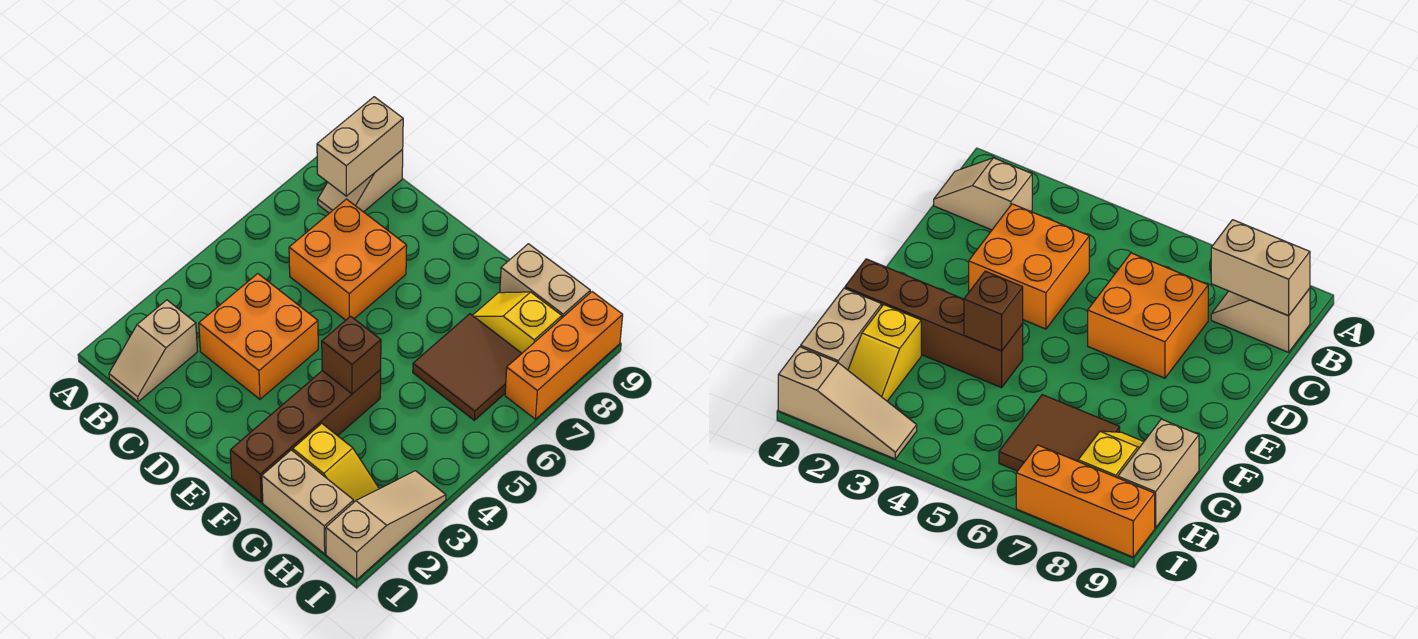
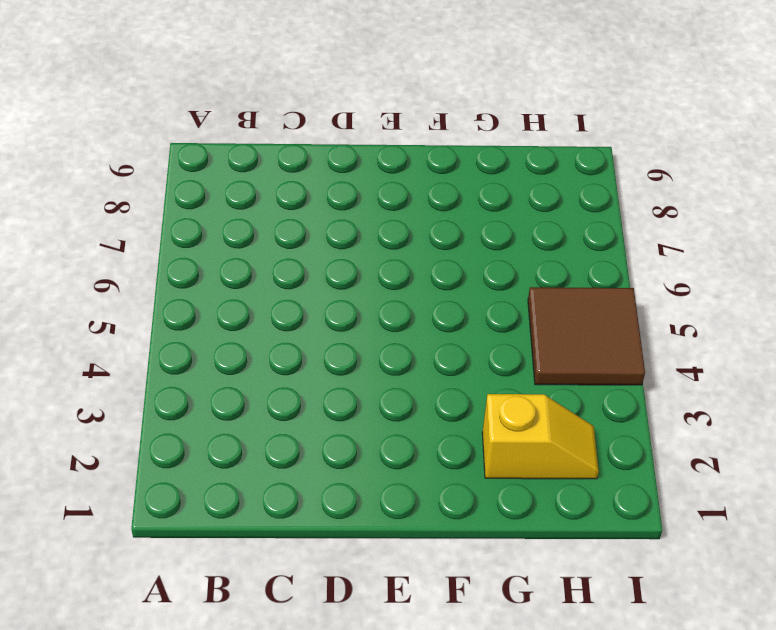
brown 2x2 tile [528,287,645,385] -> brown 2x2 tile moved to [413,314,522,420]
none -> tan 1x2 slope [109,300,198,402]
none -> tan 1x2 slope [318,150,403,213]
none -> orange 2x2 brick [199,274,318,399]

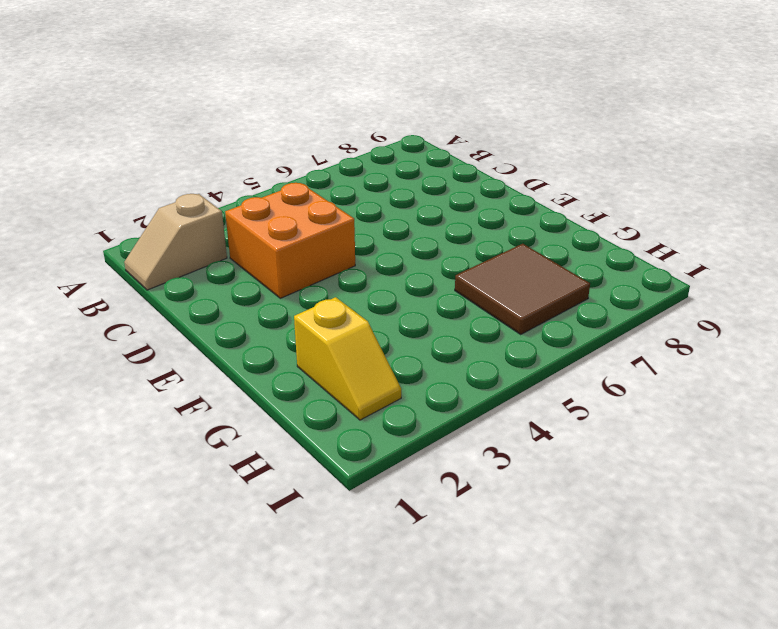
none -> tan 1x2 slope [318,150,403,213]
none -> orange 2x2 brick [289,199,407,320]
none -> brown 1x4 brick [230,370,381,502]

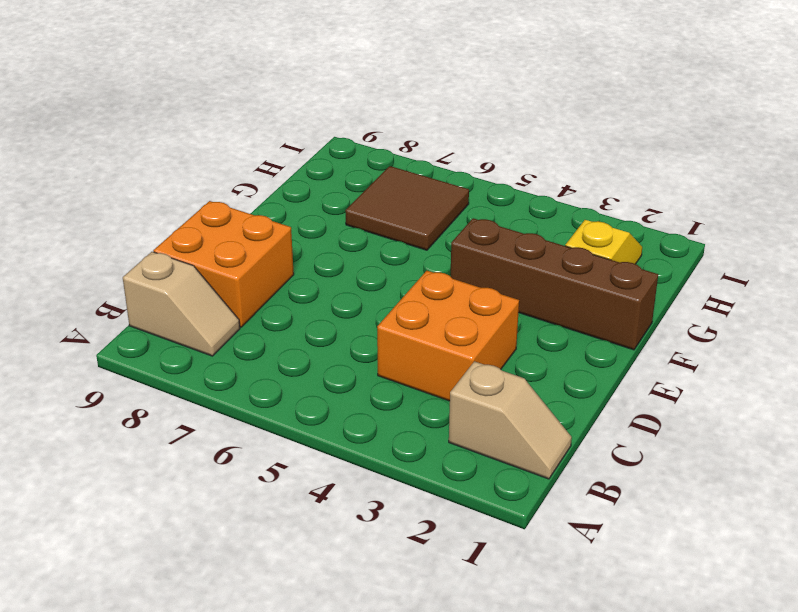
orange 2x2 brick [153,201,294,327] -> orange 2x2 brick moved to [289,199,407,320]
none -> tan 1x2 brick [262,450,354,554]
none -> yellow 1x2 slope [472,292,562,353]
none -> tan 1x2 brick [500,244,590,318]

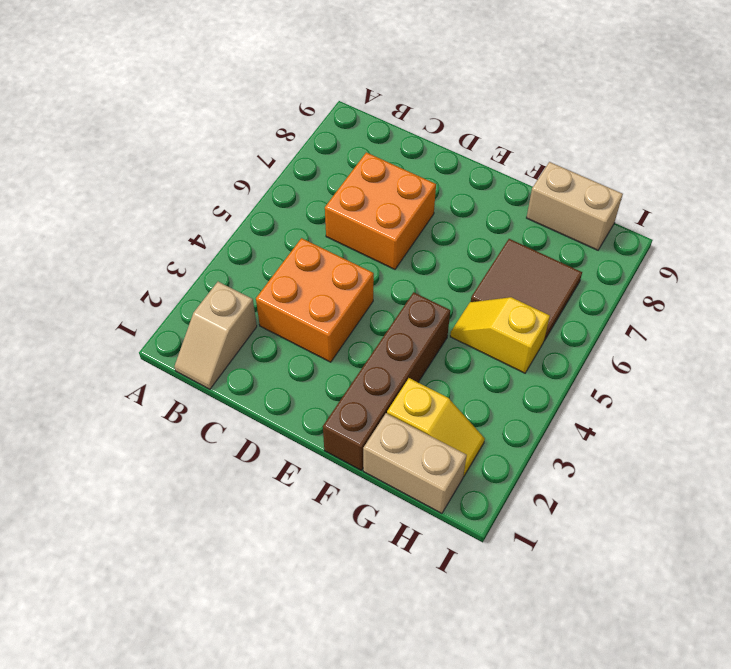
yellow 1x2 slope [450,297,550,373] -> yellow 1x2 slope moved to [472,292,562,353]
none -> tan 1x2 slope [318,150,403,213]
none -> tan 1x3 slope [326,471,446,580]
none -> orange 1x3 brick [505,292,623,419]

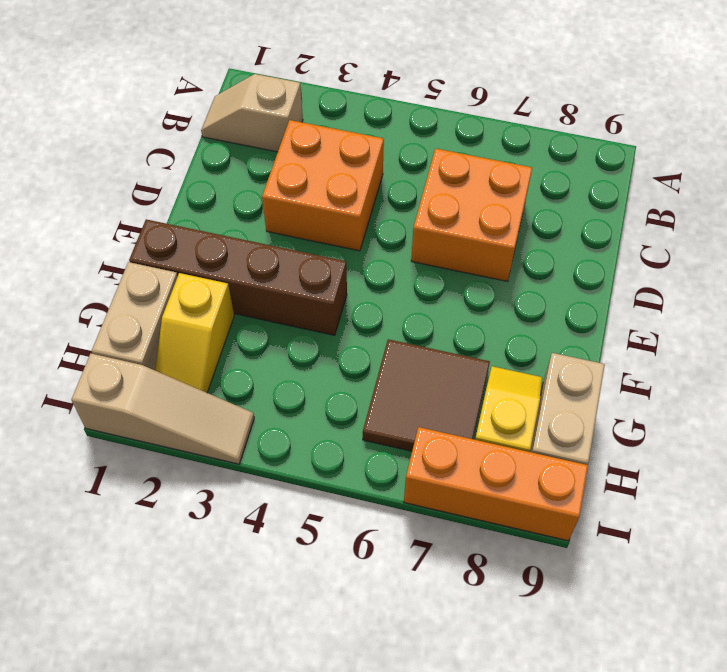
none -> tan 1x2 slope [318,150,403,213]
none -> tan 1x2 brick [317,97,403,196]
none -> brown 1x1 brick [322,316,381,394]

